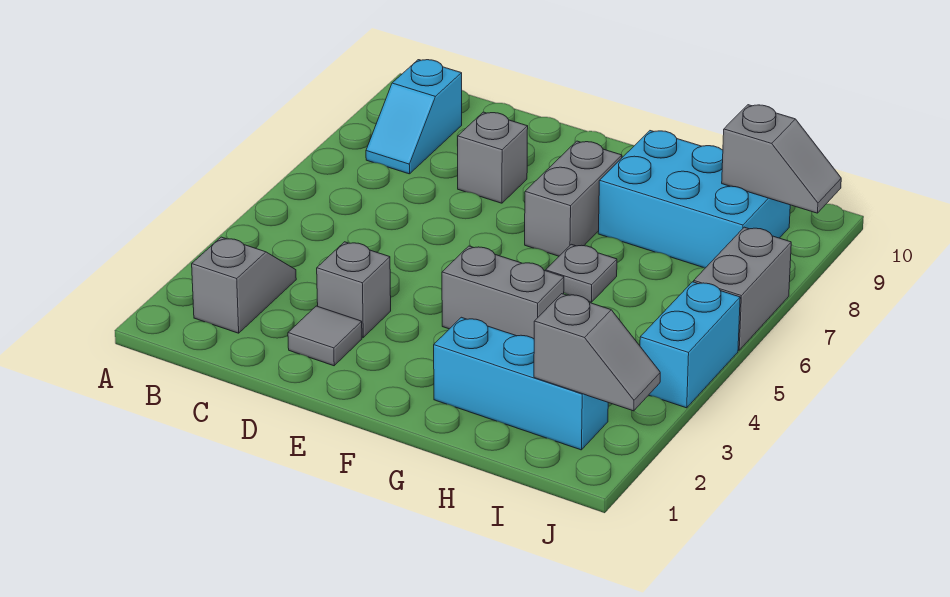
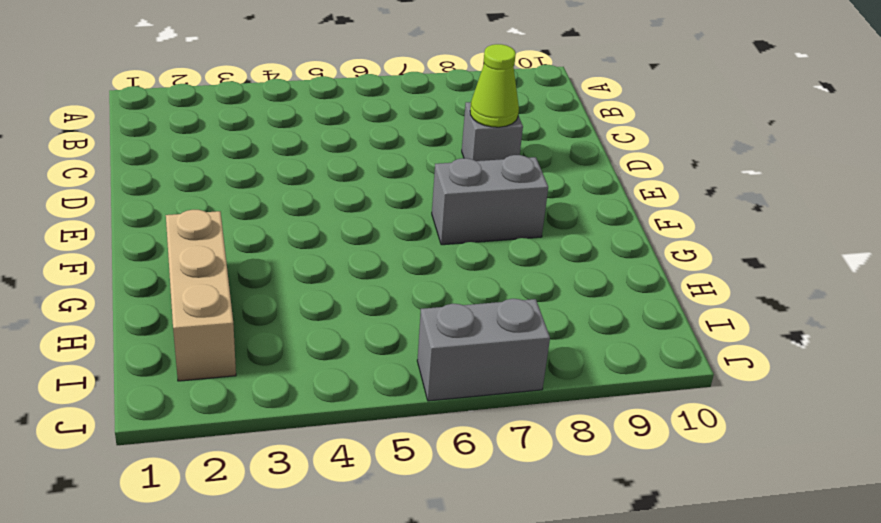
lime 1x1 cone [470,44,519,127] -> none
tan 1x3 brick [166,210,236,381] -> cyan 1x3 brick [434,317,608,450]
none -> grey 1x2 slope [192,237,296,333]
none -> cyan 1x2 slope [366,60,462,174]
none -> grey 1x1 tile [288,306,362,366]

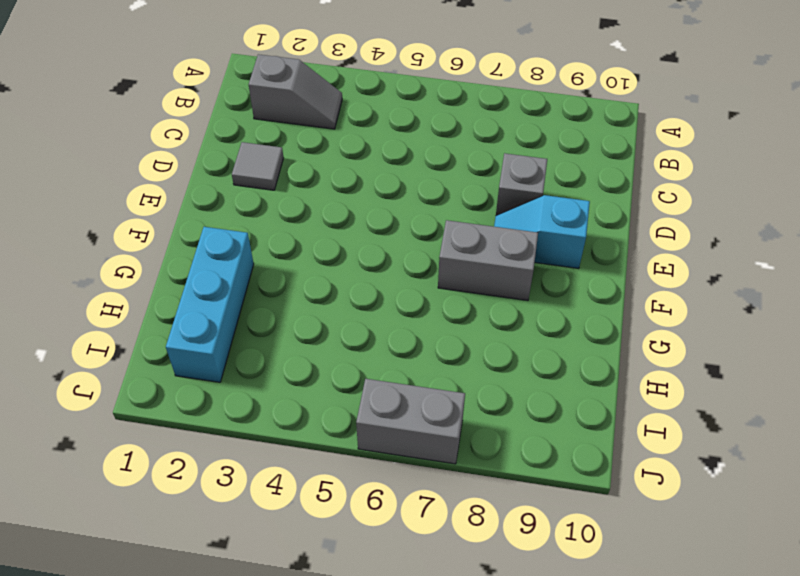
cyan 1x2 slope [494,195,590,269] -> cyan 1x2 slope moved to [366,60,462,174]
none -> grey 1x1 brick [317,242,391,337]
none -> grey 1x2 brick [442,246,564,339]
none -> grey 1x1 plate [546,244,617,302]

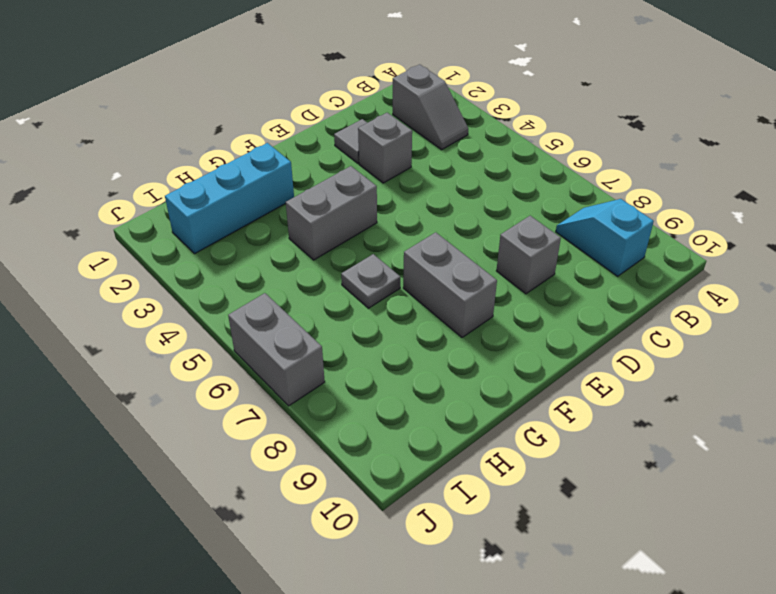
none -> cyan 2x3 brick [598,131,790,268]
none -> cyan 1x2 brick [640,282,740,408]
none -> grey 1x2 slope [534,294,660,411]

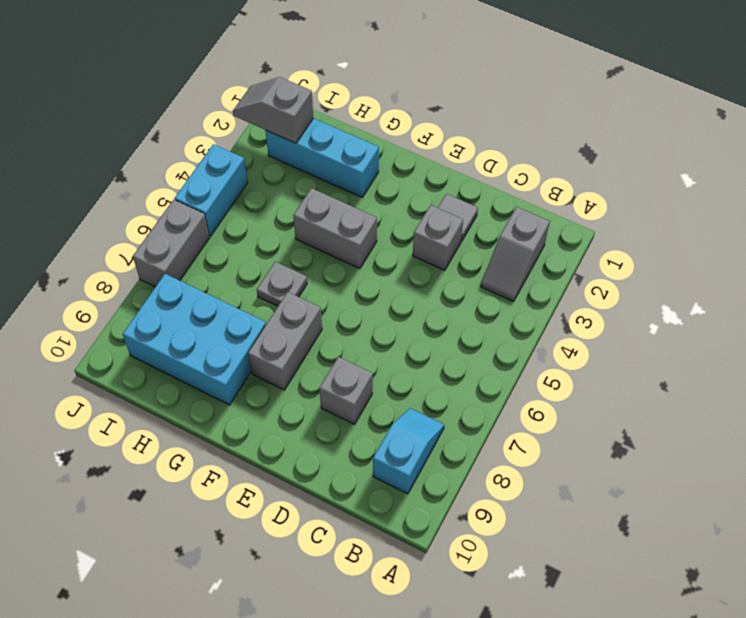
none -> grey 1x2 slope [722,105,841,213]

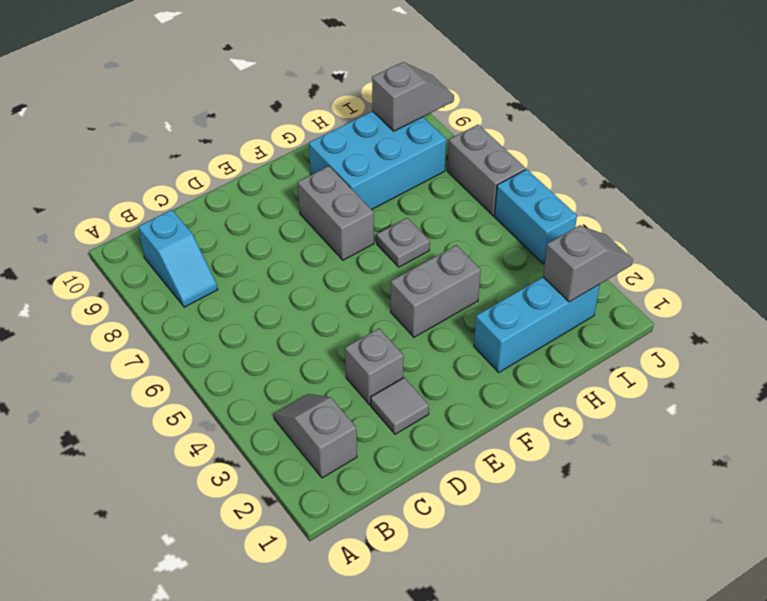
none -> grey 1x1 brick [457,112,528,203]

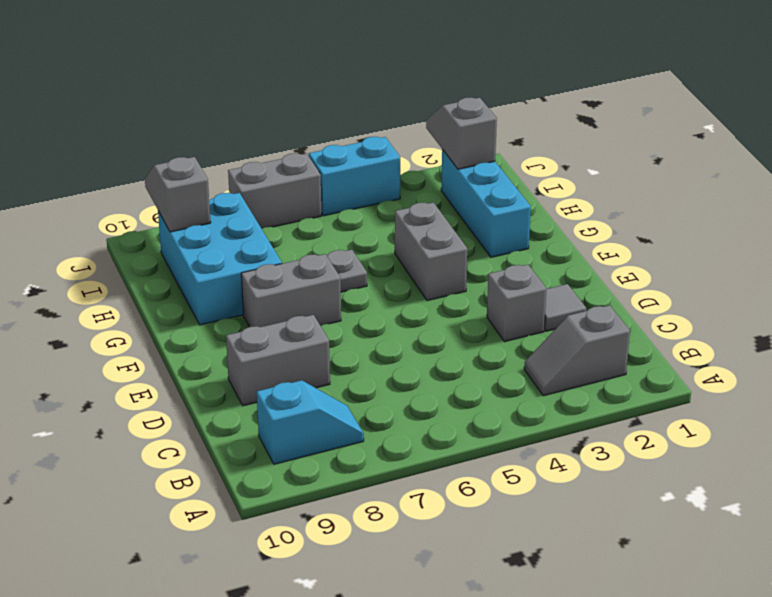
grey 1x2 brick [226,315,330,406] -> grey 1x1 brick [457,112,528,203]

